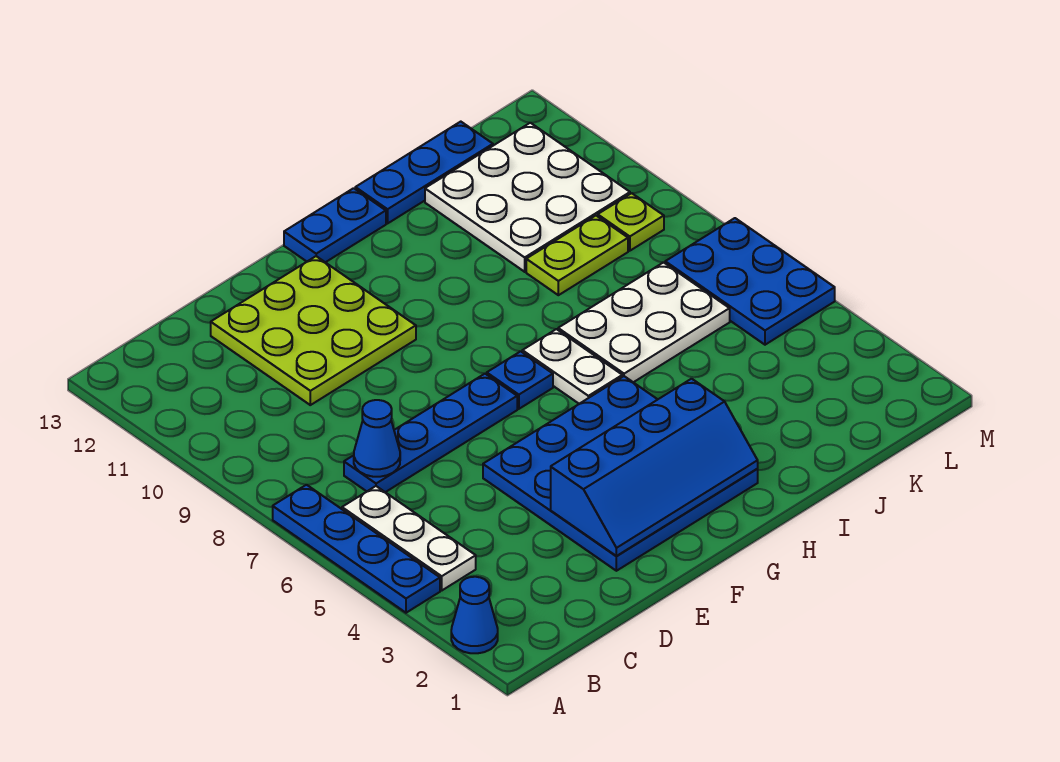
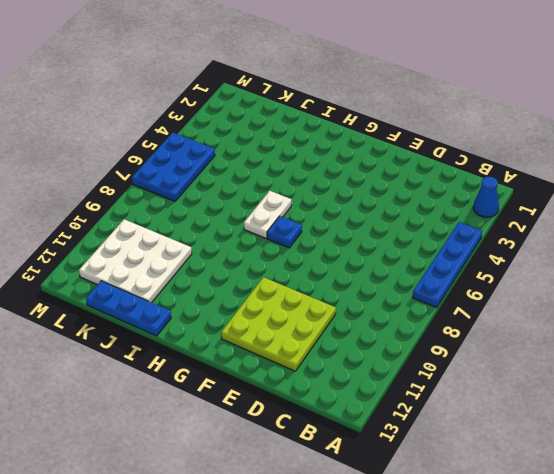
none -> white 1x3 plate [342,486,476,590]
none -> blue 1x4 plate [344,374,517,492]
none -> blue 4x4 plate [483,376,758,571]

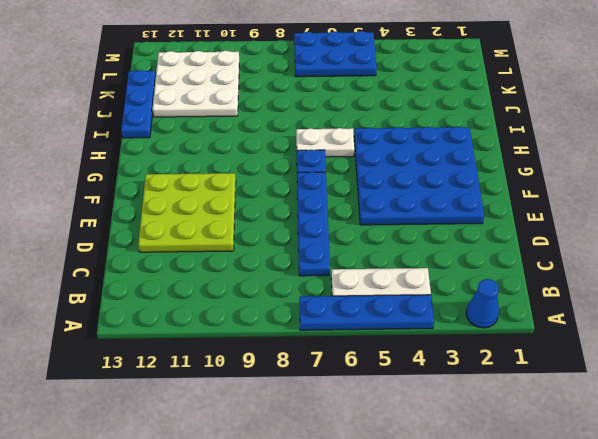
none -> blue 1x2 plate [284,188,386,262]
none -> white 2x3 plate [558,262,730,382]
none -> lime 1x2 plate [526,216,628,295]

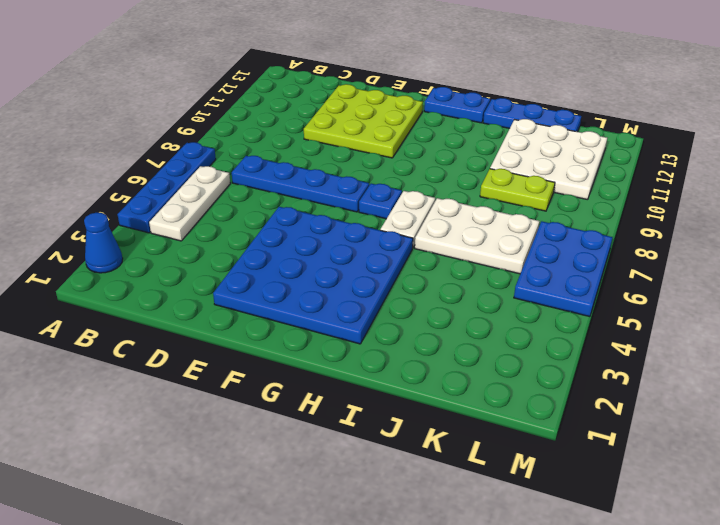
none -> lime 1x1 plate [598,193,664,251]
none -> blue 1x1 cone [354,400,400,477]
none -> blue 2x4 slope [551,379,758,556]

